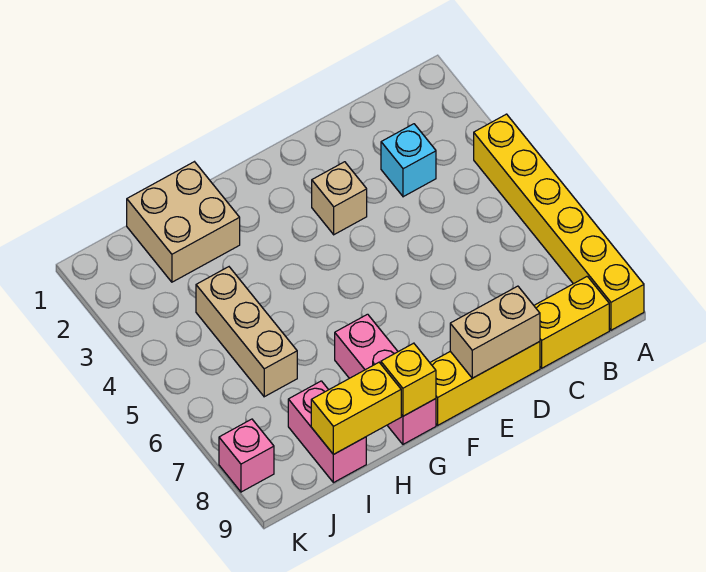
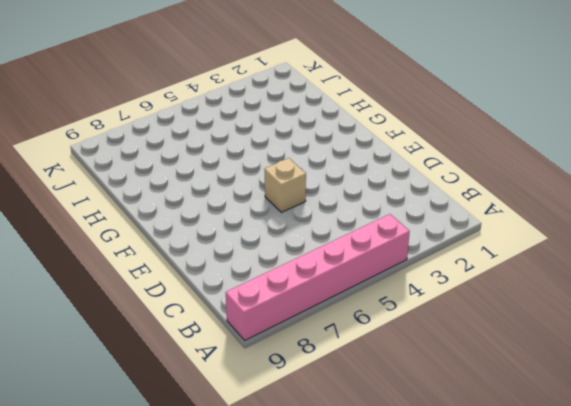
pink 1x6 brick [226,214,410,340] -> yellow 1x6 brick [474,114,644,330]
tan 1x1 brick [264,158,306,212] -> tan 1x1 brick moved to [312,162,367,235]
none -> yellow 1x2 brick [534,276,609,368]
none -> cyan 1x1 brick [381,124,436,197]
none -> yellow 1x3 brick [430,342,540,425]

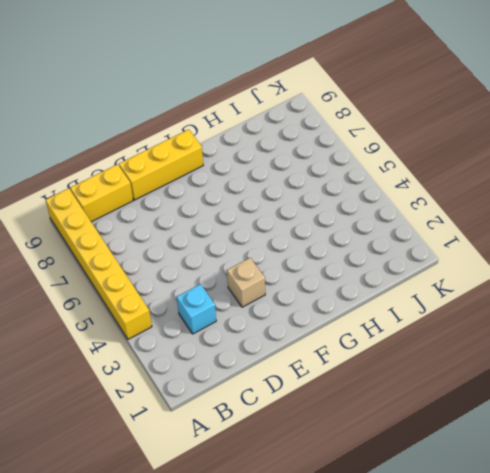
none -> pink 1x3 brick [335,314,436,444]
none -> tan 2x2 brick [127,162,240,282]
none -> tan 1x3 brick [196,267,297,397]

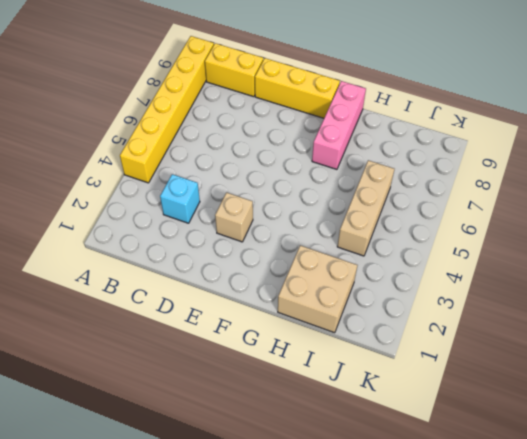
none -> pink 1x2 brick [288,381,366,483]
none -> pink 1x1 brick [219,419,274,492]
none -> tan 1x2 brick [450,286,540,378]

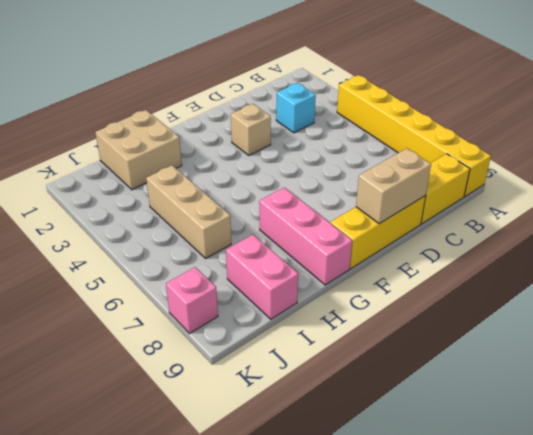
none -> yellow 1x1 brick [381,343,436,416]
none -> yellow 1x2 brick [311,363,401,455]

